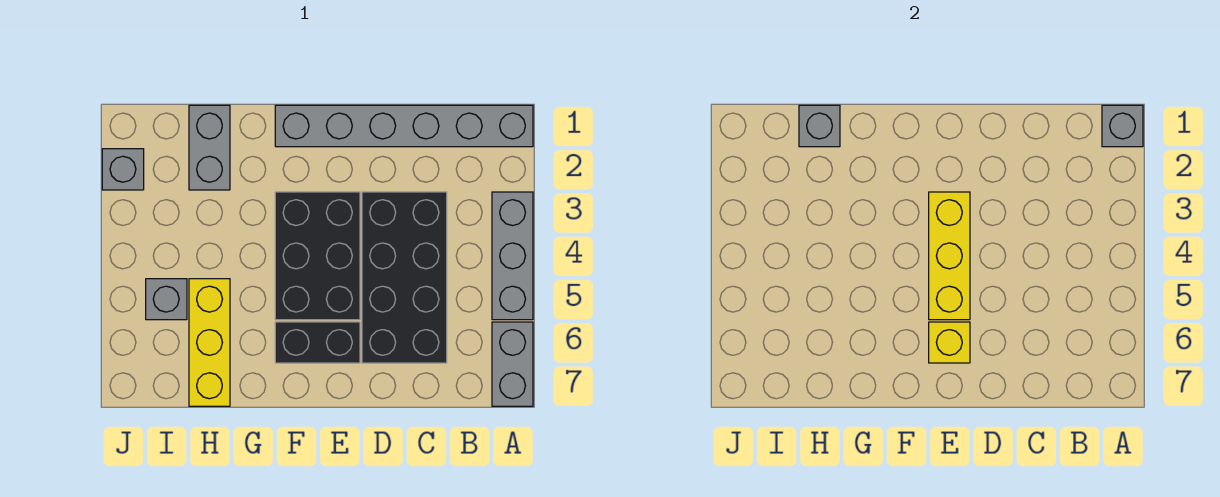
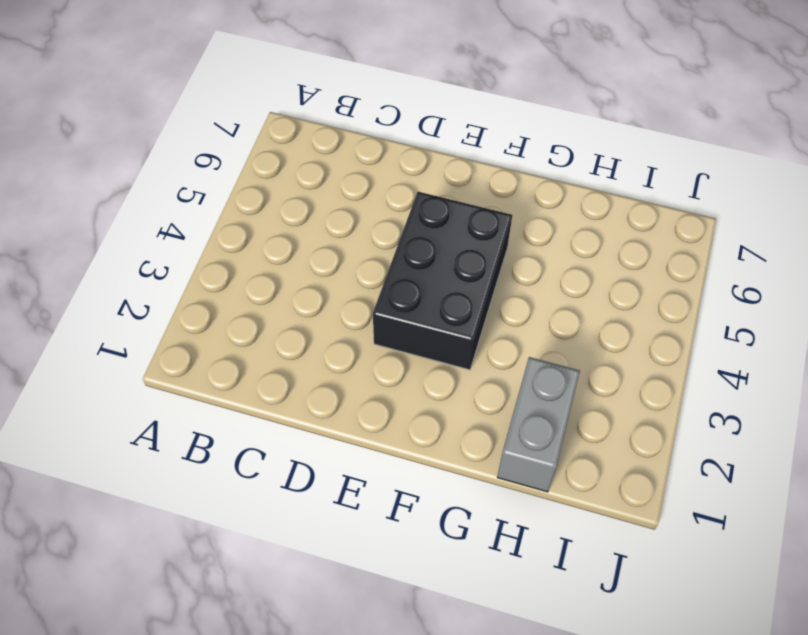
none -> grey 1x6 brick [275,105,533,147]
none -> grey 1x3 brick [492,192,533,320]
none -> grey 1x2 brick [492,322,533,406]

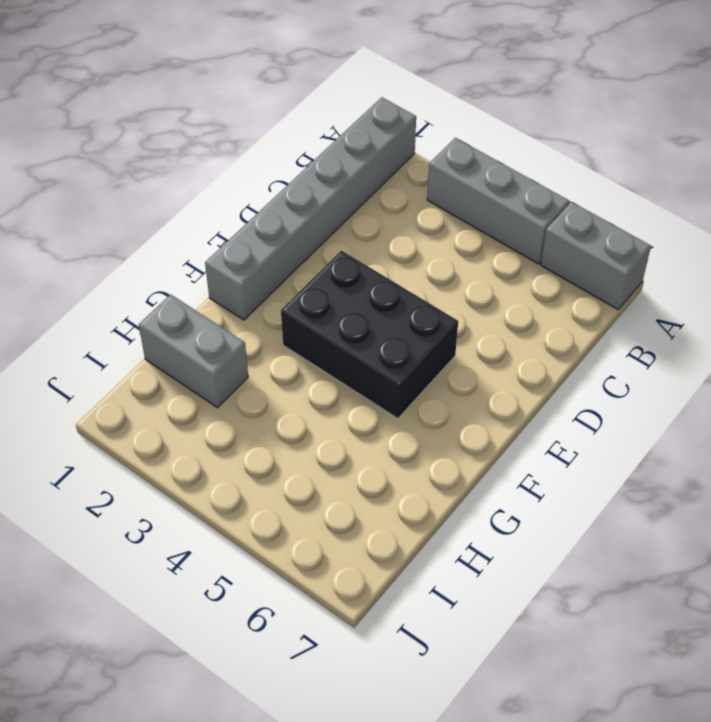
none -> black 2x4 brick [362,192,447,363]
none -> black 1x2 brick [275,322,360,363]
none -> yellow 1x3 brick [189,279,230,406]

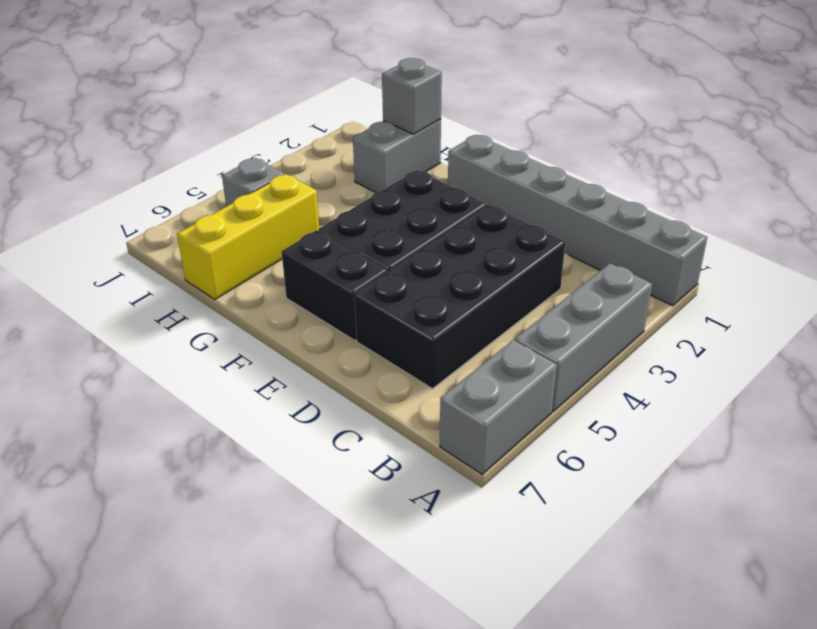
none -> grey 1x1 brick [102,149,144,190]
none -> grey 1x1 brick [1102,105,1143,147]
none -> yellow 1x3 brick [929,192,970,320]

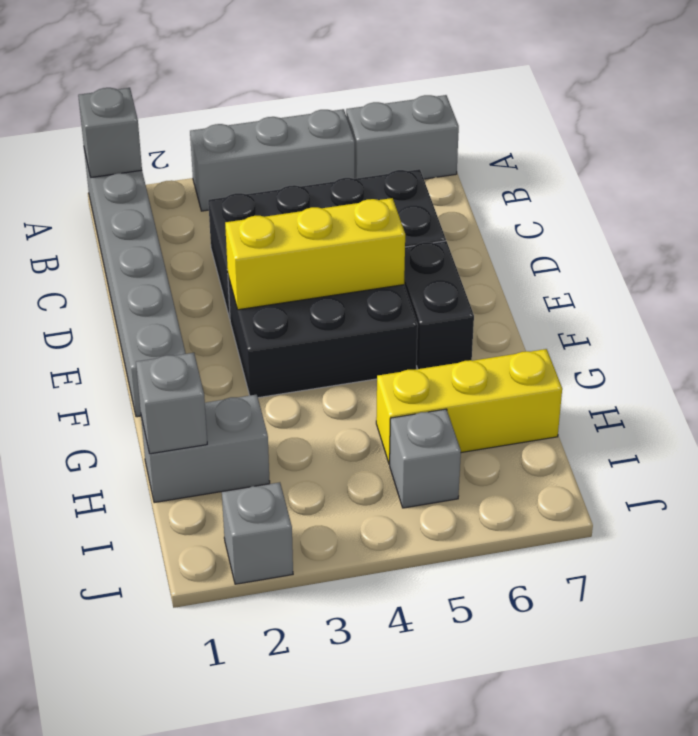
none -> yellow 1x1 brick [929,322,970,363]

